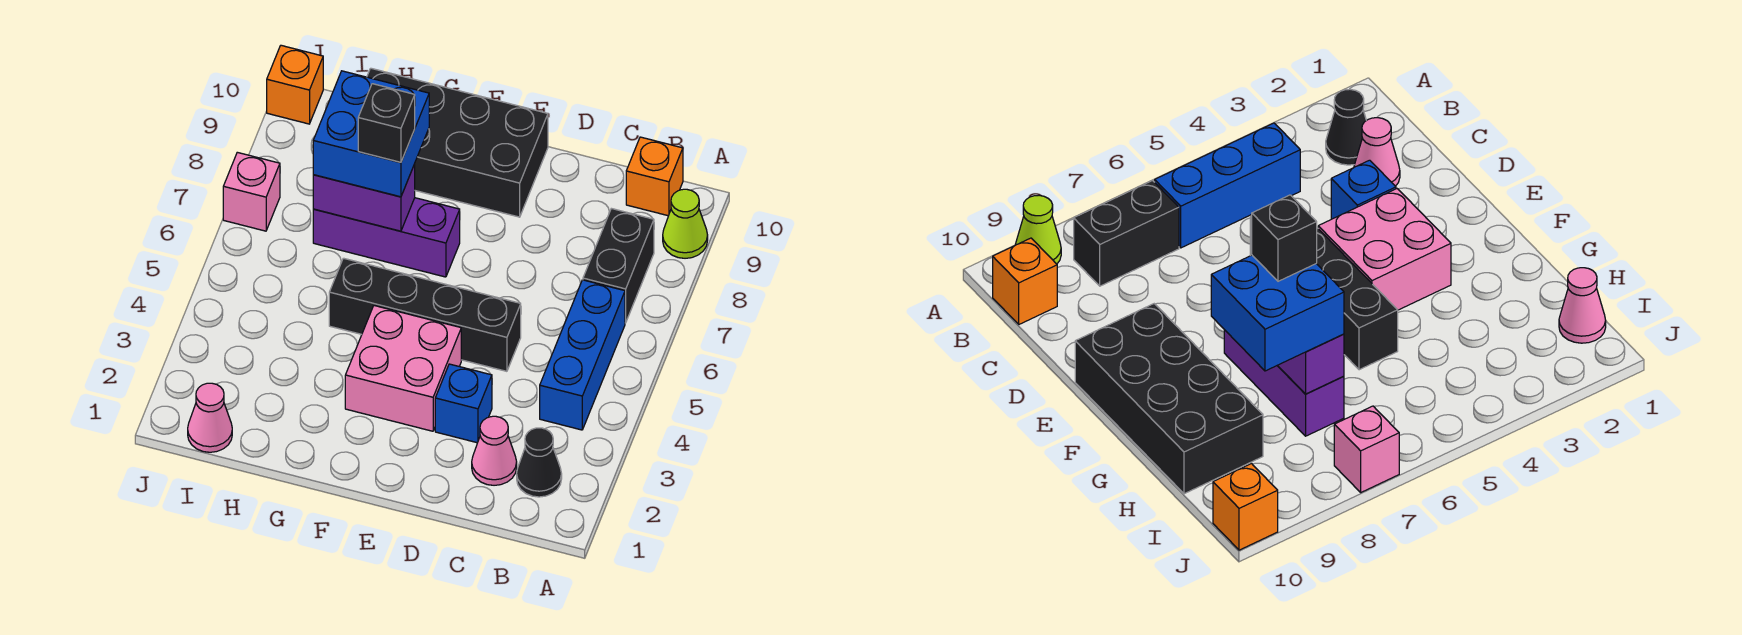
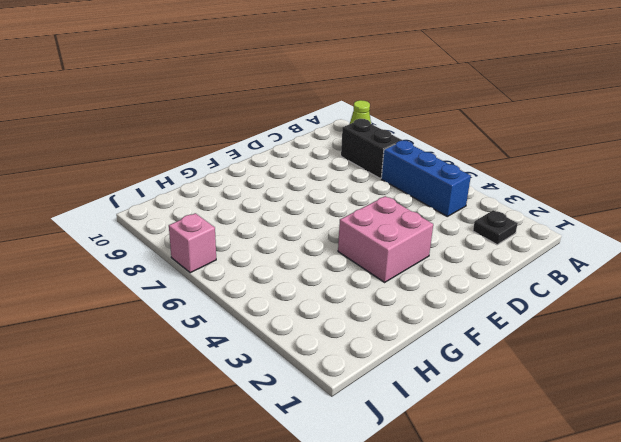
black 1x1 plate [473,210,518,245] -> black 1x1 cone [517,428,562,497]
none -> orange 1x1 brick [626,137,683,216]
none -> pink 1x1 cone [472,416,517,485]
none -> blue 1x1 brick [435,364,492,443]

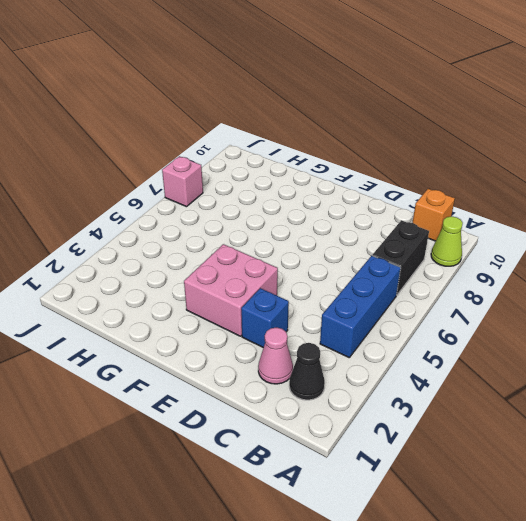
none -> black 1x4 brick [329,258,521,371]
none -> black 2x4 brick [367,68,548,217]
none -> purple 1x3 brick [313,198,460,277]

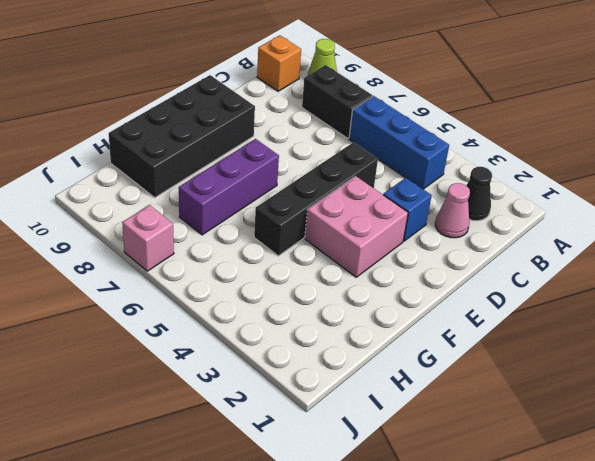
none -> pink 1x1 cone [188,383,232,452]
none -> orange 1x1 brick [267,45,323,124]
none -> purple 1x2 brick [313,164,415,231]

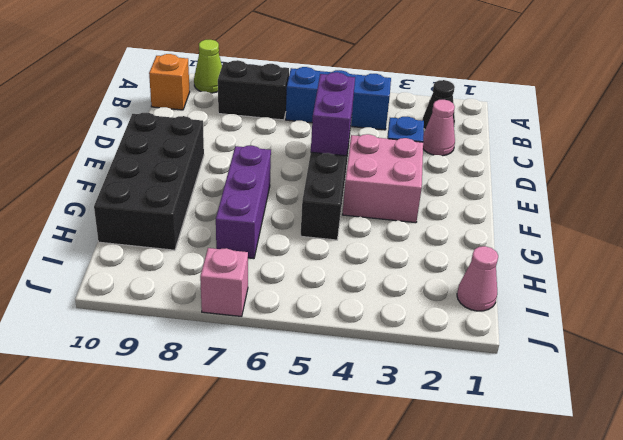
purple 1x2 brick [311,72,355,156] -> purple 1x2 brick moved to [313,164,415,231]
none -> orange 1x1 brick [267,45,323,124]
none -> blue 2x2 brick [313,71,429,197]
none -> black 1x1 brick [358,84,415,162]

